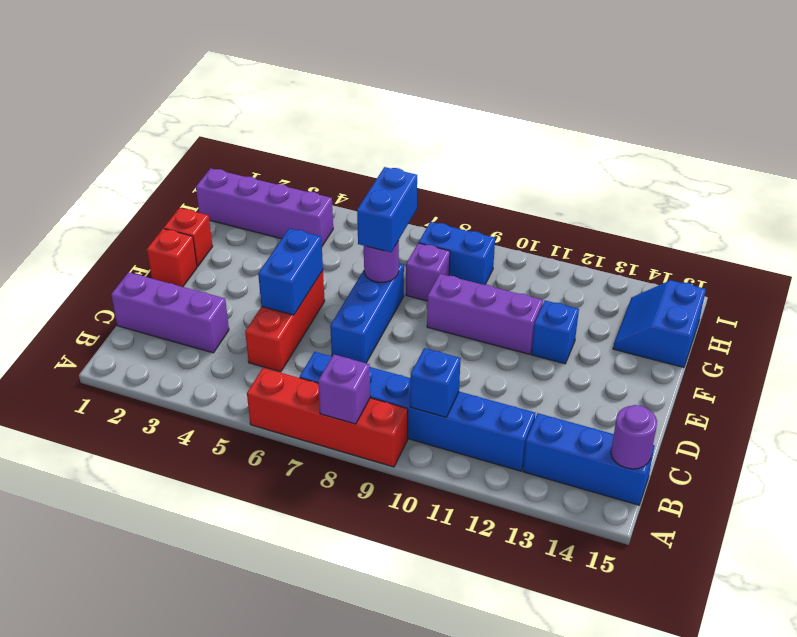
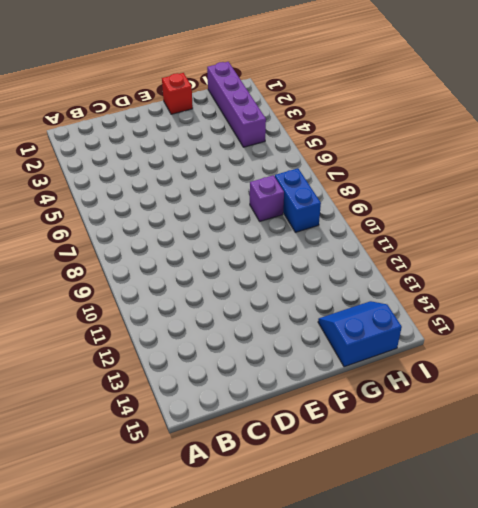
none -> red 1x4 brick [247,368,408,467]
none -> blue 1x6 brick [300,352,535,471]
none -> blue 1x3 brick [523,413,655,505]

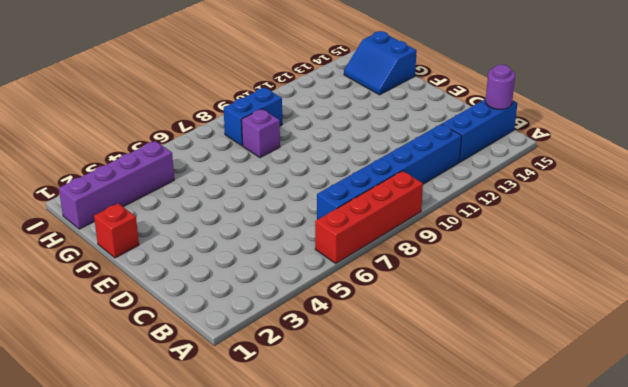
none -> purple 1x3 brick [111,272,229,353]
none -> red 1x3 brick [245,270,325,372]
none -> blue 1x3 brick [330,263,404,363]

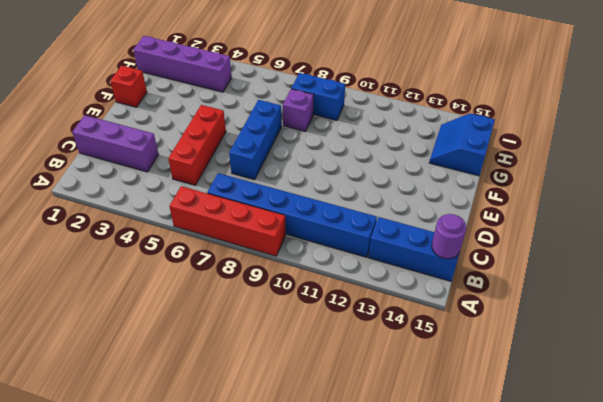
none -> red 1x1 brick [147,229,197,287]
none -> purple 1x3 brick [427,274,543,354]
none -> blue 1x1 brick [531,300,579,364]

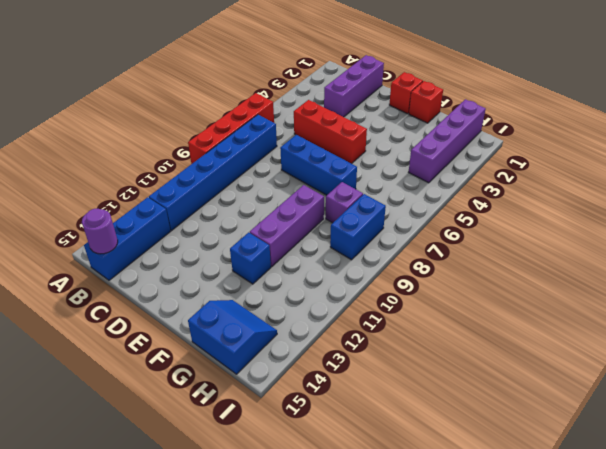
none -> purple 1x1 brick [318,355,370,424]
none -> blue 1x1 brick [410,348,461,417]
none -> blue 1x2 brick [258,229,323,315]

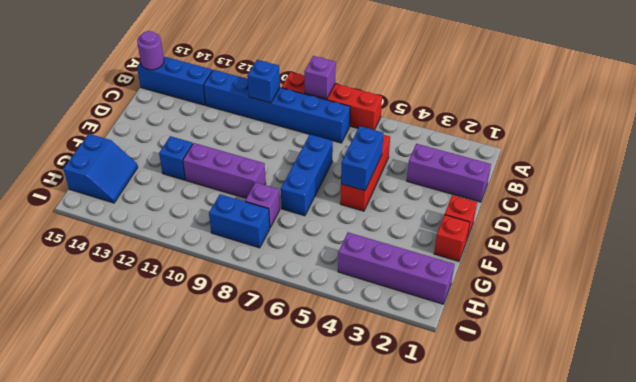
none -> purple 1x1 round brick [364,240,399,282]
none -> blue 1x2 brick [357,167,417,252]

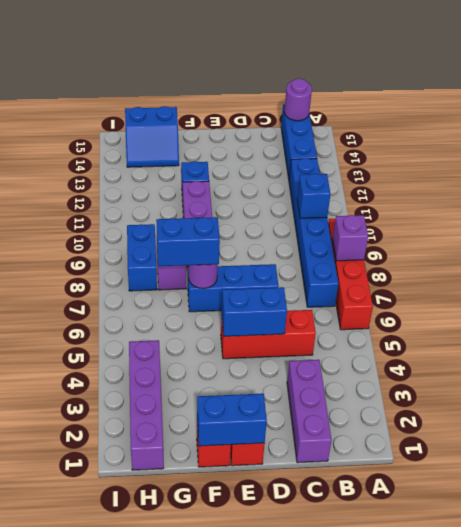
blue 1x2 brick [197,394,267,446] -> none

